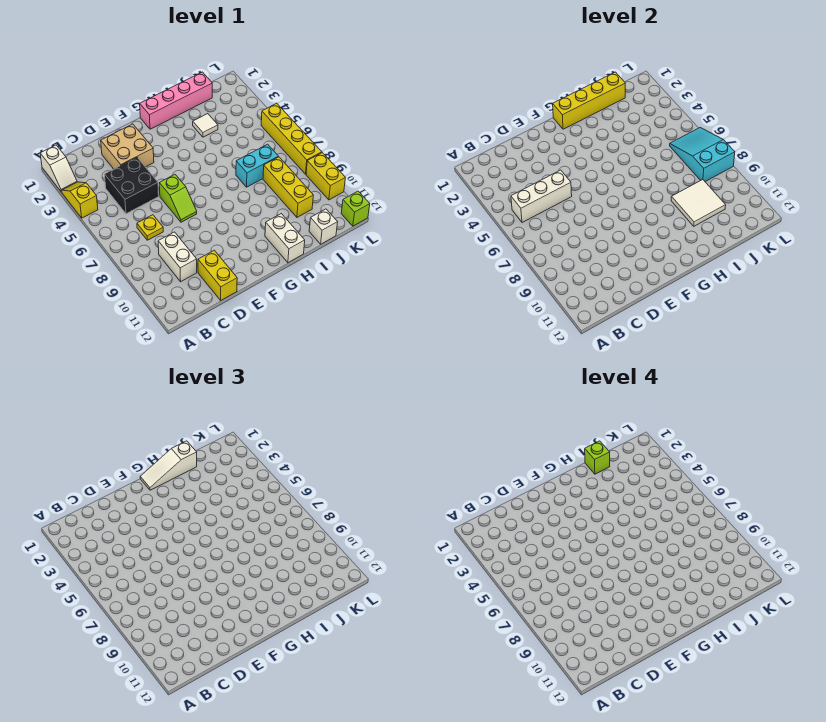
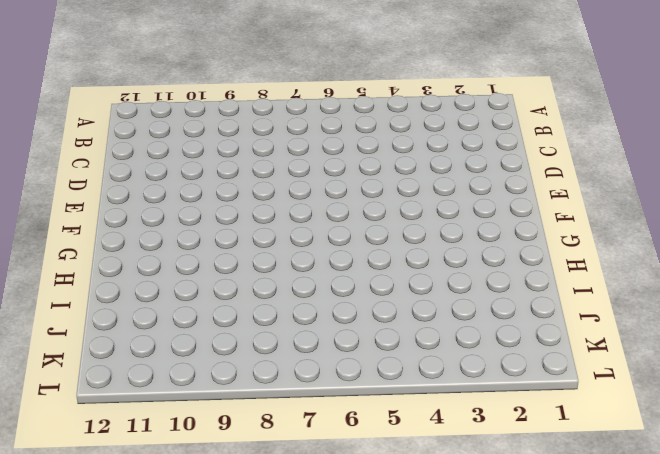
none -> white 1x2 slope [40,145,77,192]
none -> yellow 1x2 slope [62,182,98,218]
none -> black 2x2 brick [105,158,159,214]

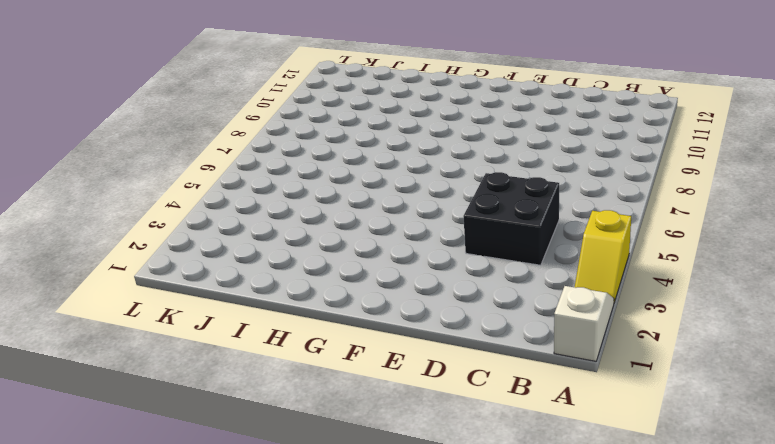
none -> yellow 1x1 plate [137,215,163,240]
none -> white 1x2 brick [158,232,197,282]
none -> tan 2x2 brick [101,124,154,169]

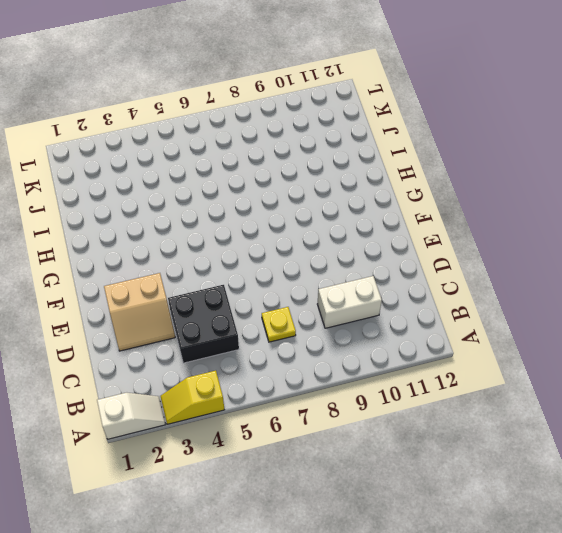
tan 2x2 slope [104,273,175,351] -> tan 2x2 brick [101,124,154,169]
none -> yellow 1x2 brick [198,250,237,300]
none -> lime 1x2 slope [159,175,197,222]
none -> pink 1x4 brick [140,72,212,129]

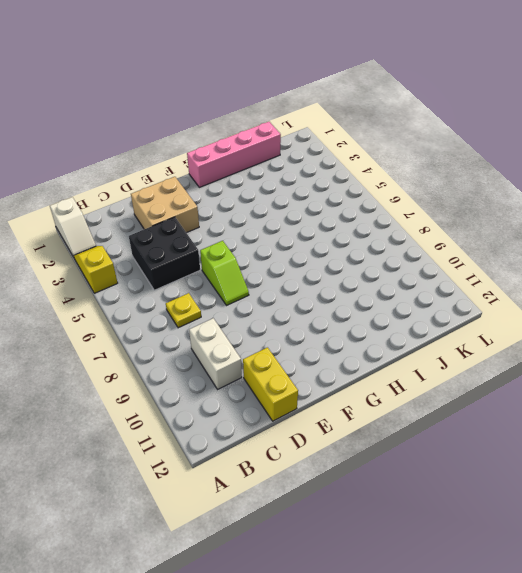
none -> white 1x2 brick [265,214,305,263]
none -> white 1x1 tile [193,114,218,137]
none -> cyan 1x2 brick [236,144,278,187]

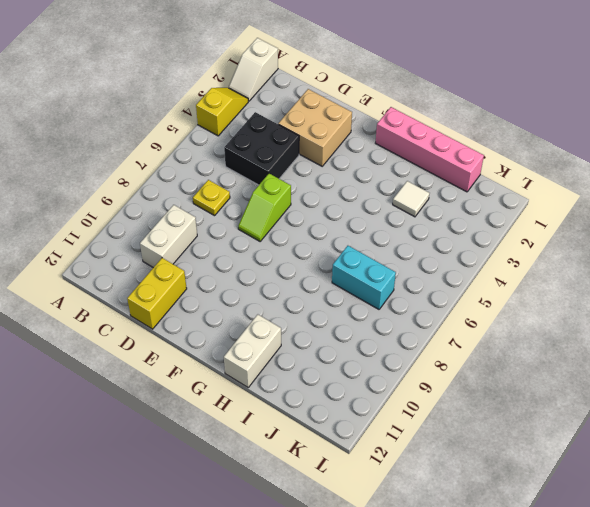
none -> yellow 1x3 brick [263,157,313,217]
none -> white 1x1 brick [309,209,338,244]
none -> yellow 1x4 brick [261,103,322,174]

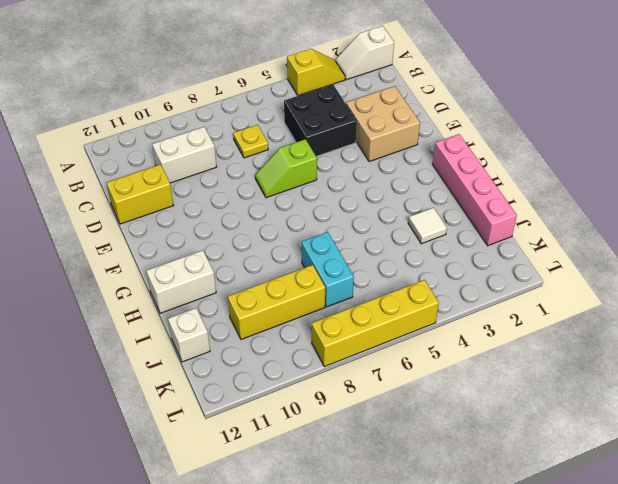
none -> yellow 1x2 brick [306,153,345,200]
none -> lime 1x1 brick [341,191,370,226]
none -> white 1x3 brick [511,170,572,223]

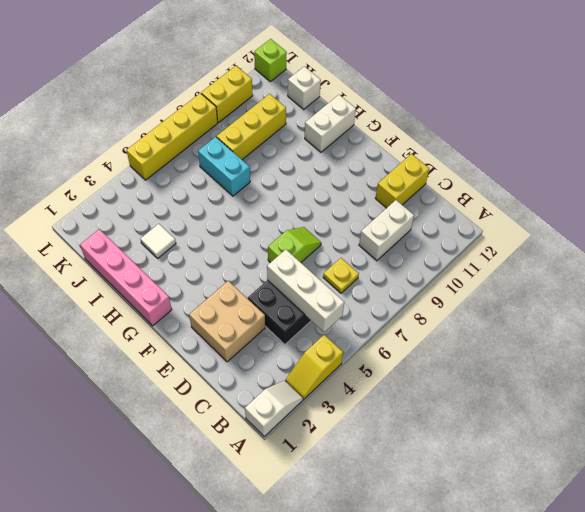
none -> yellow 1x4 brick [553,72,625,129]
none -> white 2x2 tile [671,180,726,226]
none -> cyan 2x3 slope [670,128,735,182]

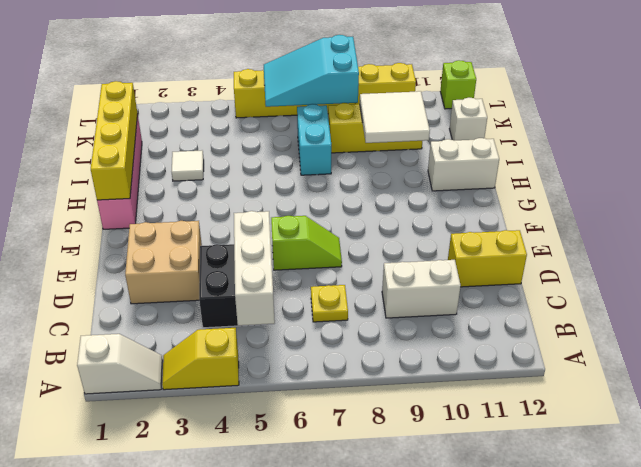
none -> white 1x3 slope [140,441,197,490]
none -> lime 1x1 brick [585,441,610,474]

